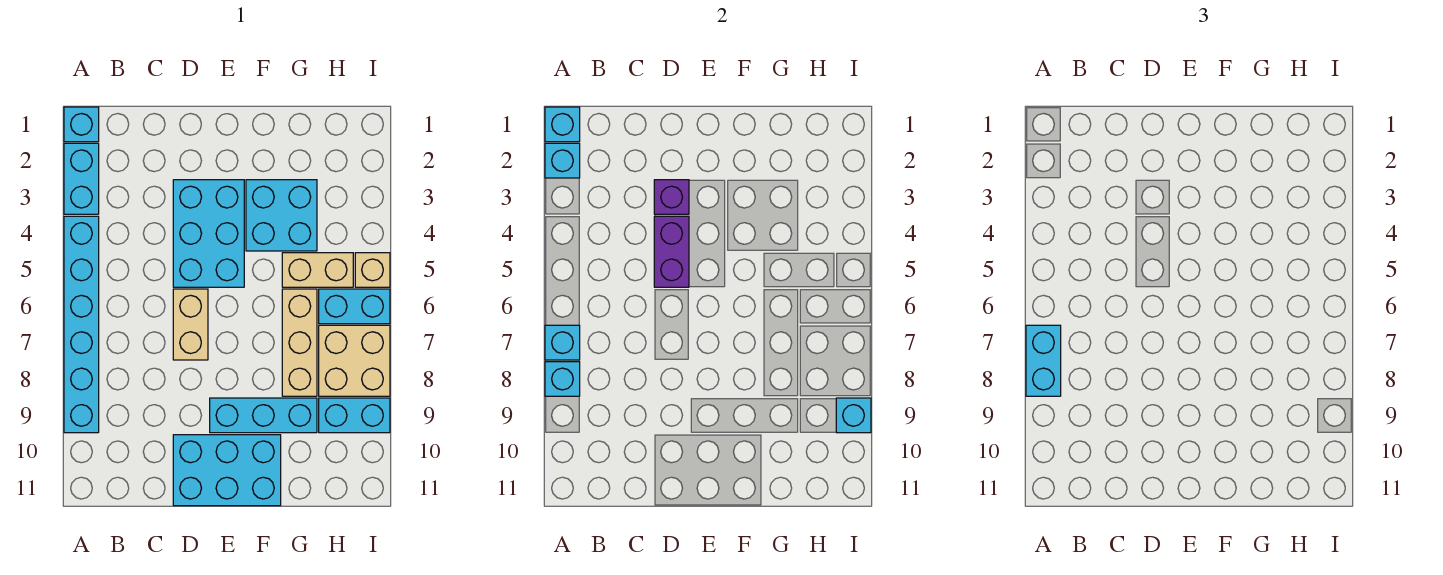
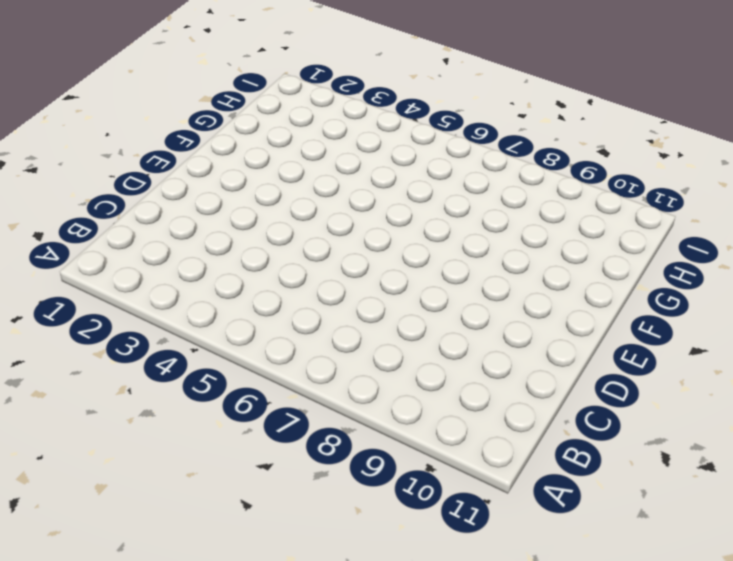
none -> cyan 1x1 brick [64,107,99,142]
none -> cyan 1x2 brick [64,143,99,214]
none -> cyan 1x6 brick [64,216,99,433]

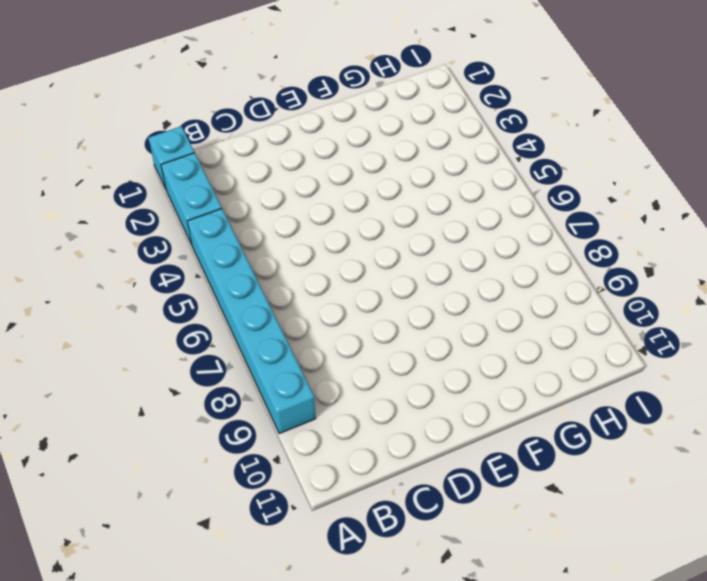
none -> cyan 2x3 brick [173,180,244,287]
none -> tan 1x2 brick [173,289,208,360]
none -> cyan 2x3 brick [173,435,281,506]

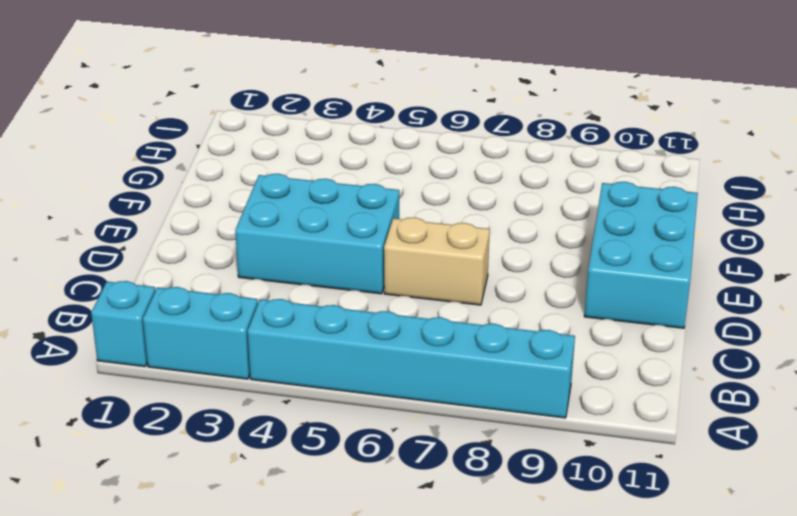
none -> cyan 1x3 brick [210,398,317,433]
none -> cyan 2x2 brick [246,180,317,251]
none -> tan 1x2 brick [282,253,353,287]

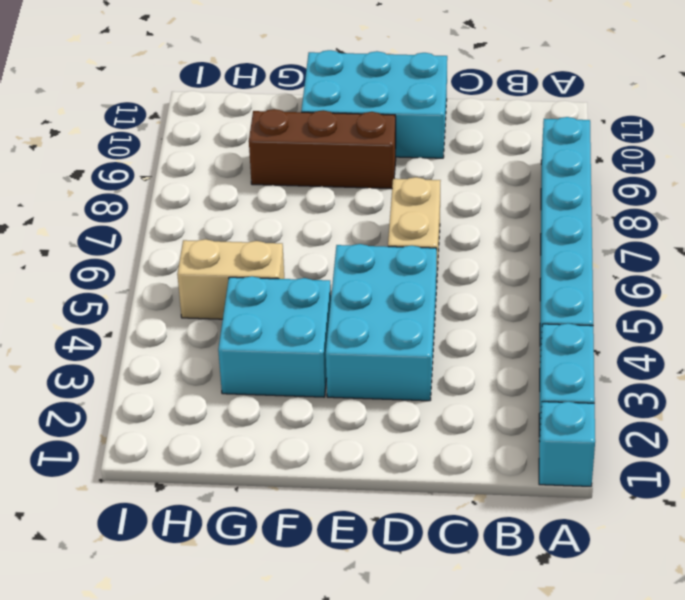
brown 1x3 brick [249,109,396,189] -> cyan 1x3 brick [210,398,317,433]
none -> tan 1x3 brick [282,289,317,396]
none -> cyan 1x2 brick [319,289,390,324]
none -> tan 2x2 brick [319,325,390,396]

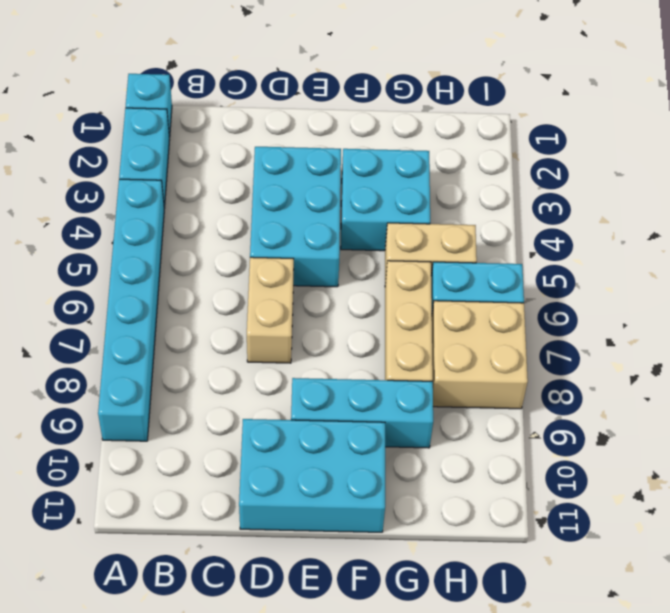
none -> cyan 1x2 brick [319,398,390,433]
none -> tan 1x1 brick [355,253,390,287]
none -> cyan 1x1 brick [545,107,580,142]

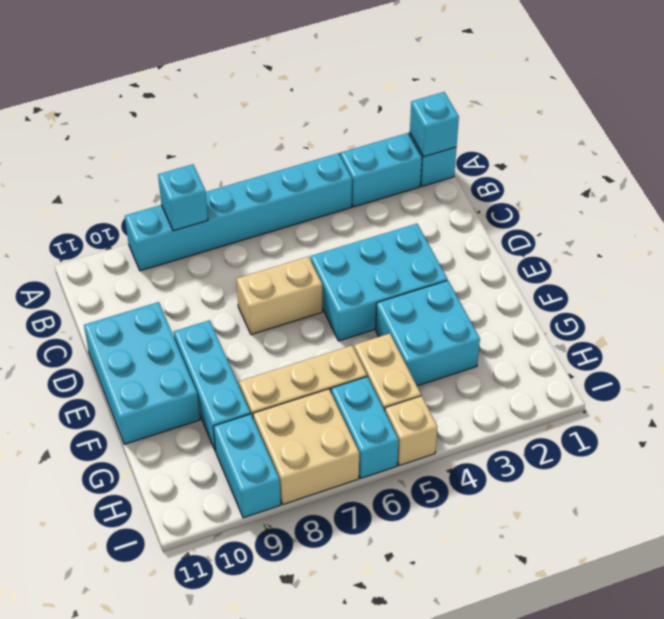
none -> cyan 1x1 brick [545,143,580,178]
none -> cyan 1x1 brick [545,325,580,360]
none -> purple 1x1 brick [654,180,689,214]

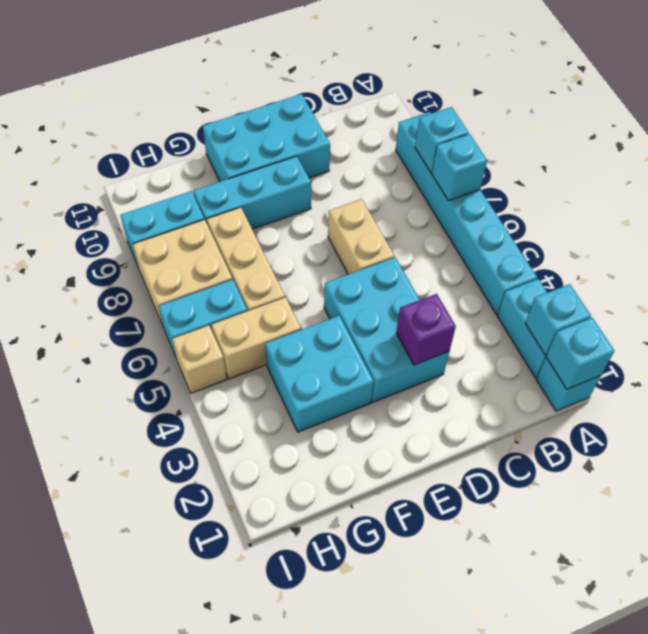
none -> purple 1x2 brick [654,216,689,287]
none -> cyan 1x1 brick [836,398,871,433]
none -> cyan 1x2 brick [1026,325,1061,396]

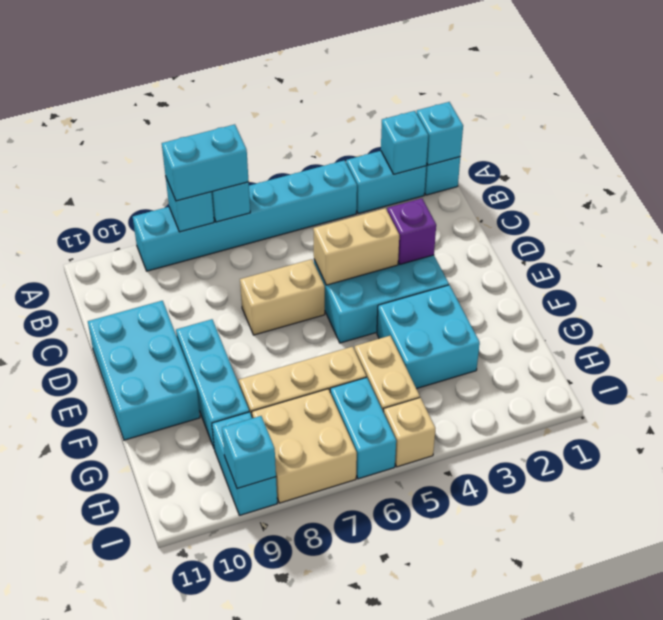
tan 1x2 brick [313,208,399,285] -> purple 1x2 brick [654,216,689,287]

